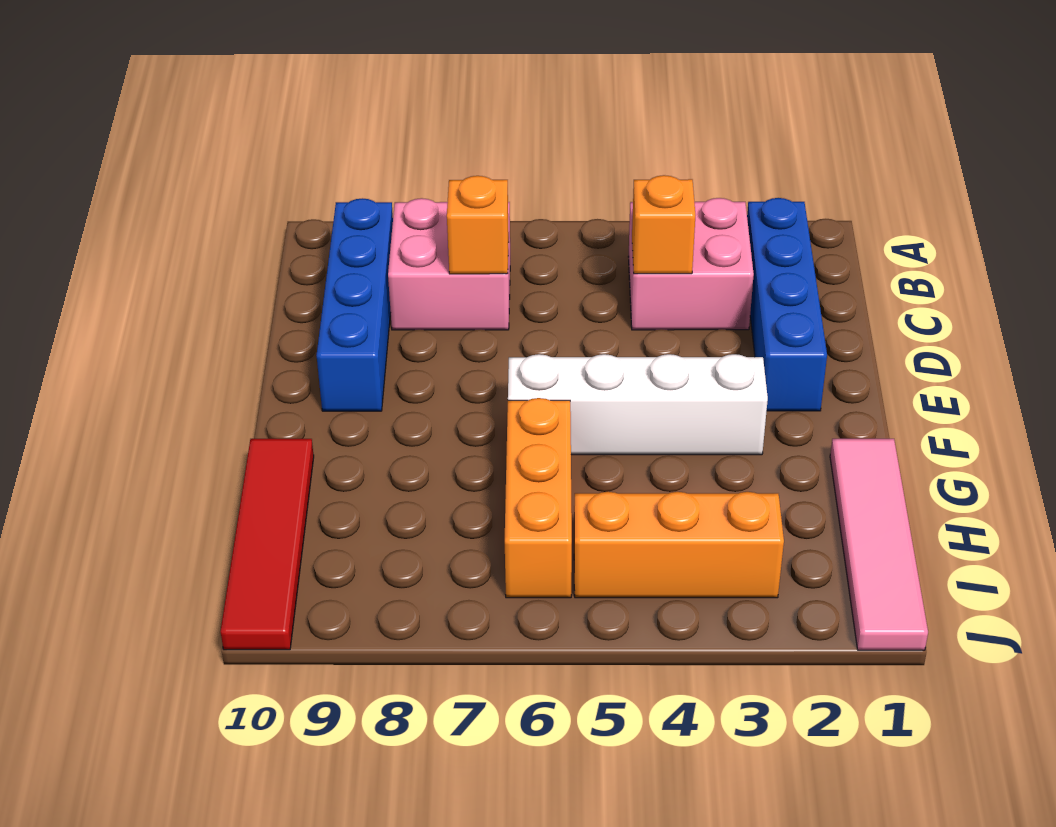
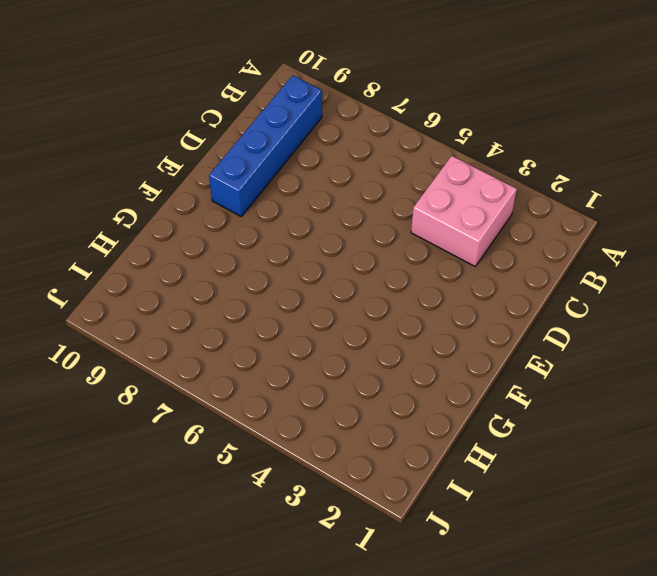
none -> blue 1x4 brick [747,198,827,411]
none -> pink 2x2 brick [388,198,510,330]

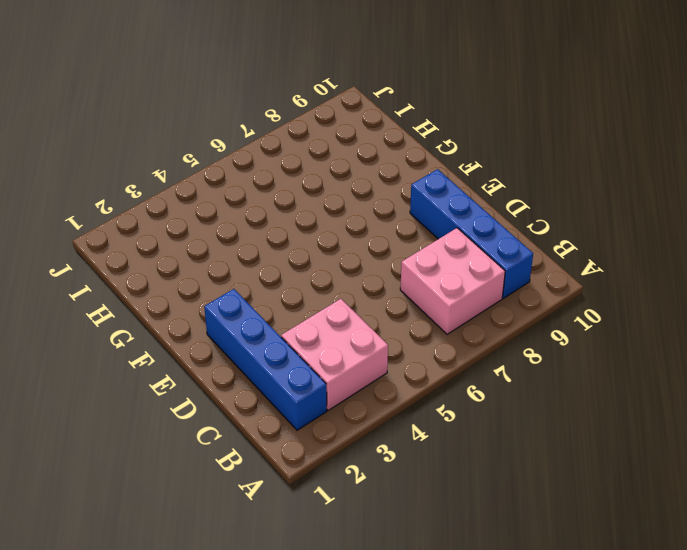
none -> white 1x4 brick [508,354,768,455]
none -> pink 1x4 tile [830,439,928,650]

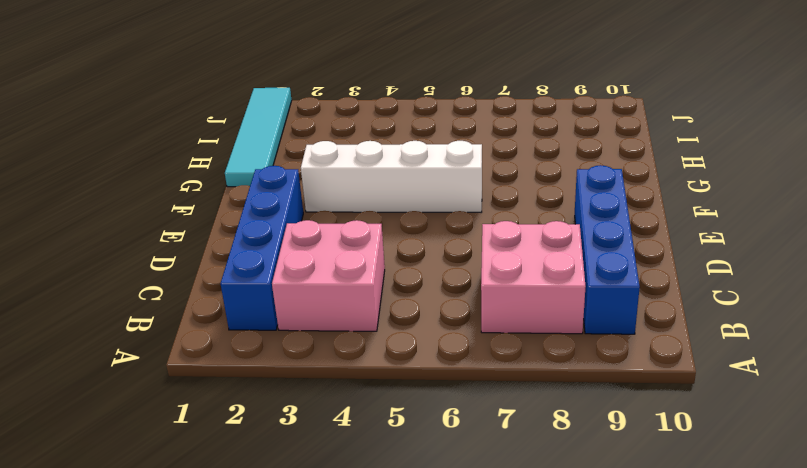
cyan 1x4 tile [225,88,292,187] -> pink 1x4 tile [830,439,928,650]
none -> orange 1x3 brick [505,398,572,598]
none -> red 1x4 tile [220,439,314,650]

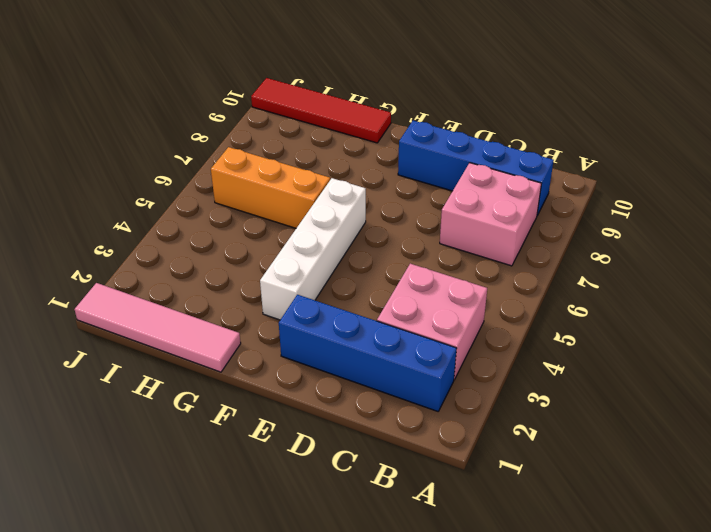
none -> orange 1x3 brick [574,492,784,598]
none -> orange 1x1 brick [632,175,695,274]

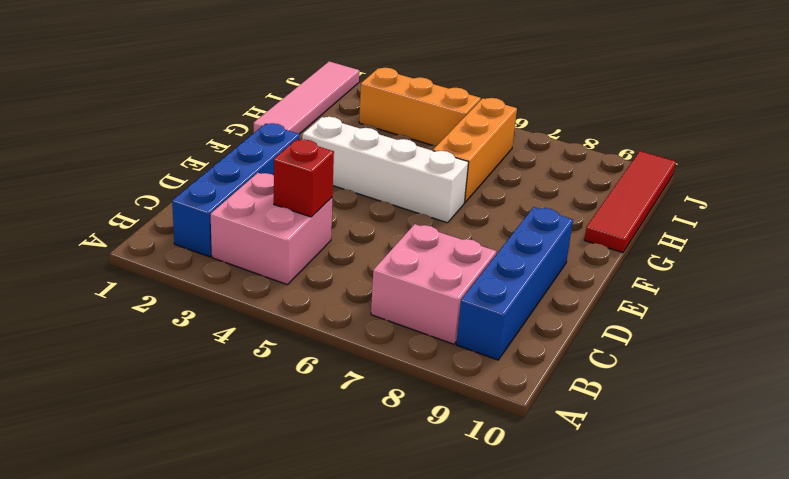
red 1x1 brick [274,139,334,217] -> orange 1x1 brick [632,175,695,274]
none -> orange 1x1 brick [447,176,509,274]

